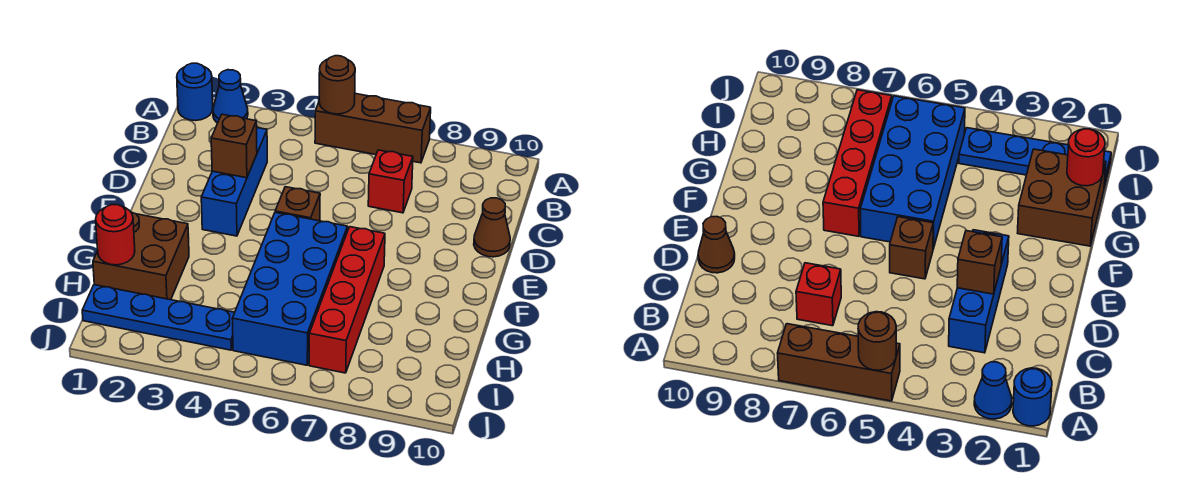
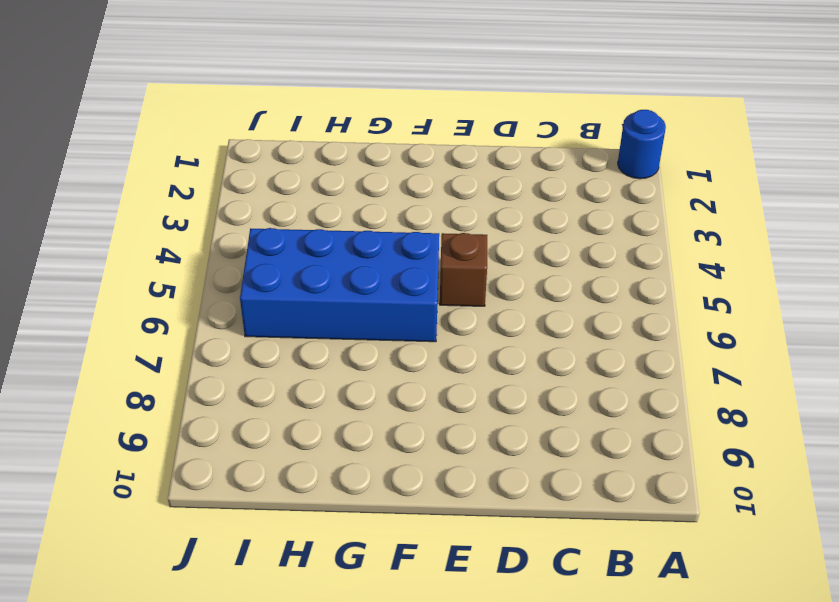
none -> blue 1x1 cone [213,70,248,123]
none -> brown 1x3 brick [315,94,431,163]
none -> blue 1x3 brick [201,128,267,236]

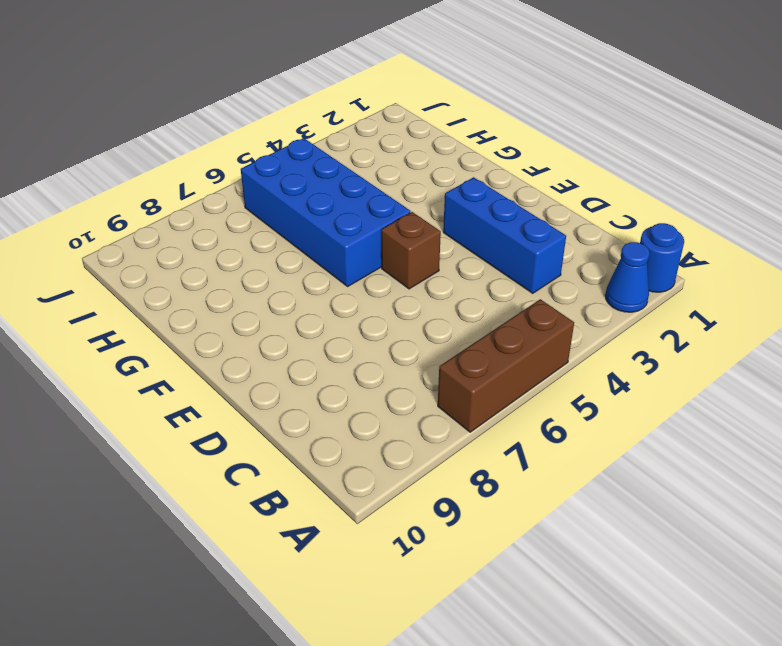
none -> red 1x1 brick [368,150,413,213]
none -> brown 1x1 cone [474,198,510,257]
none -> red 1x4 brick [309,227,385,373]

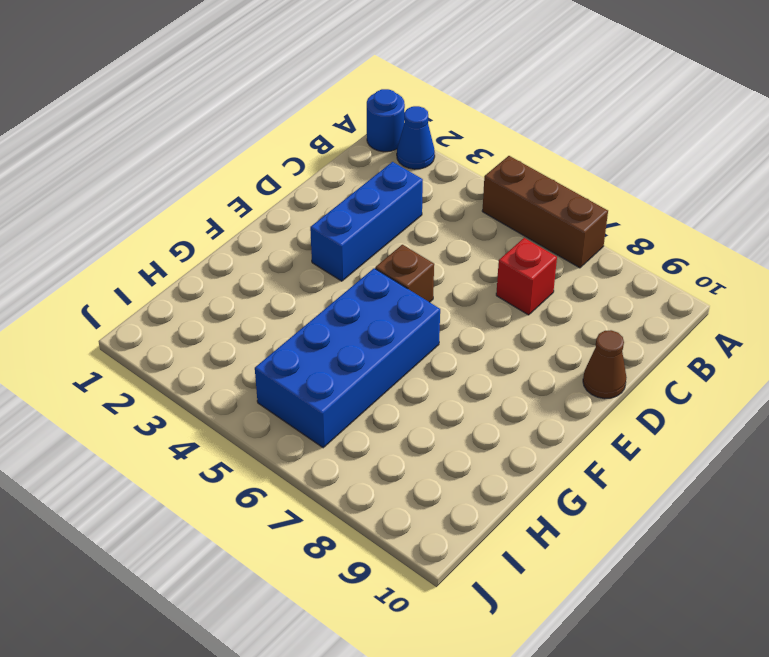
none -> red 1x4 brick [309,227,385,373]
none -> brown 2x2 brick [93,212,189,300]
none -> blue 1x4 plate [82,285,235,350]

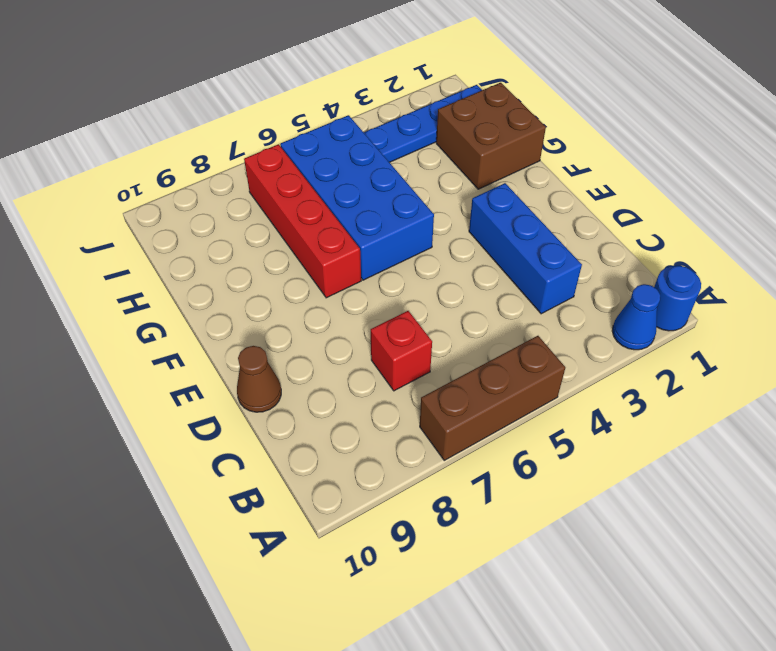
none -> brown 1x1 brick [275,187,320,221]
none -> brown 1x1 round brick [319,56,355,114]
none -> brown 1x1 brick [211,114,257,178]

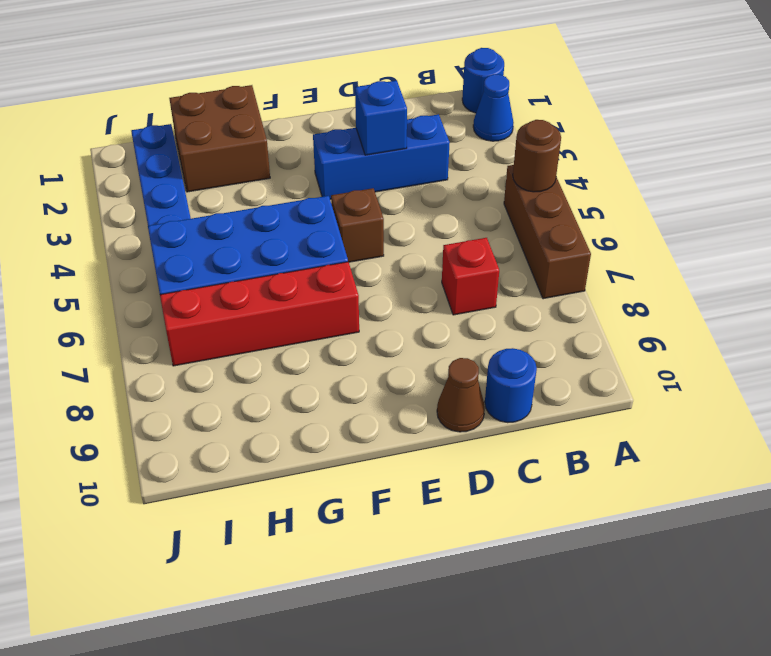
blue 1x1 round brick [485,348,537,423] -> none
blue 1x1 brick [355,80,407,155] -> brown 1x1 brick [211,114,257,178]
none -> red 1x1 round brick [96,205,135,265]

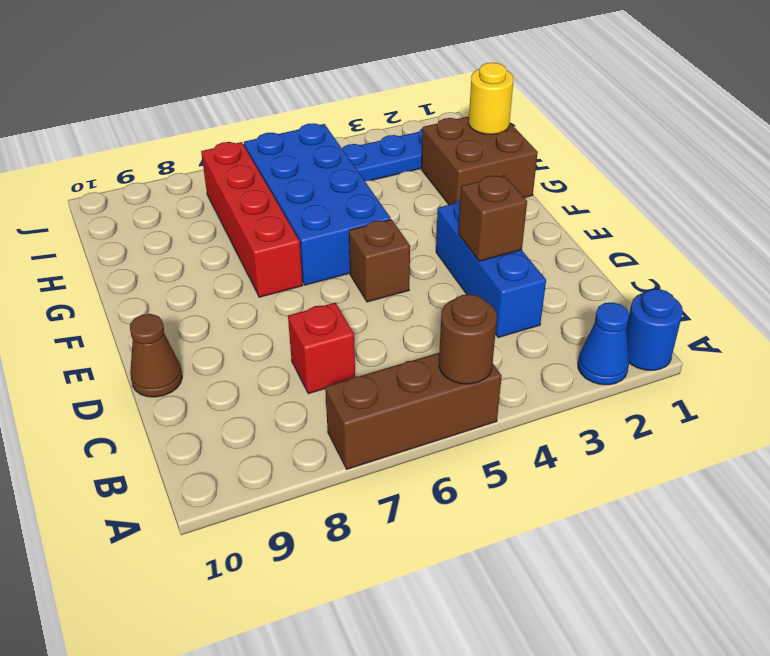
yellow 1x1 round brick [469,63,513,134] -> red 1x1 round brick [96,205,135,265]

